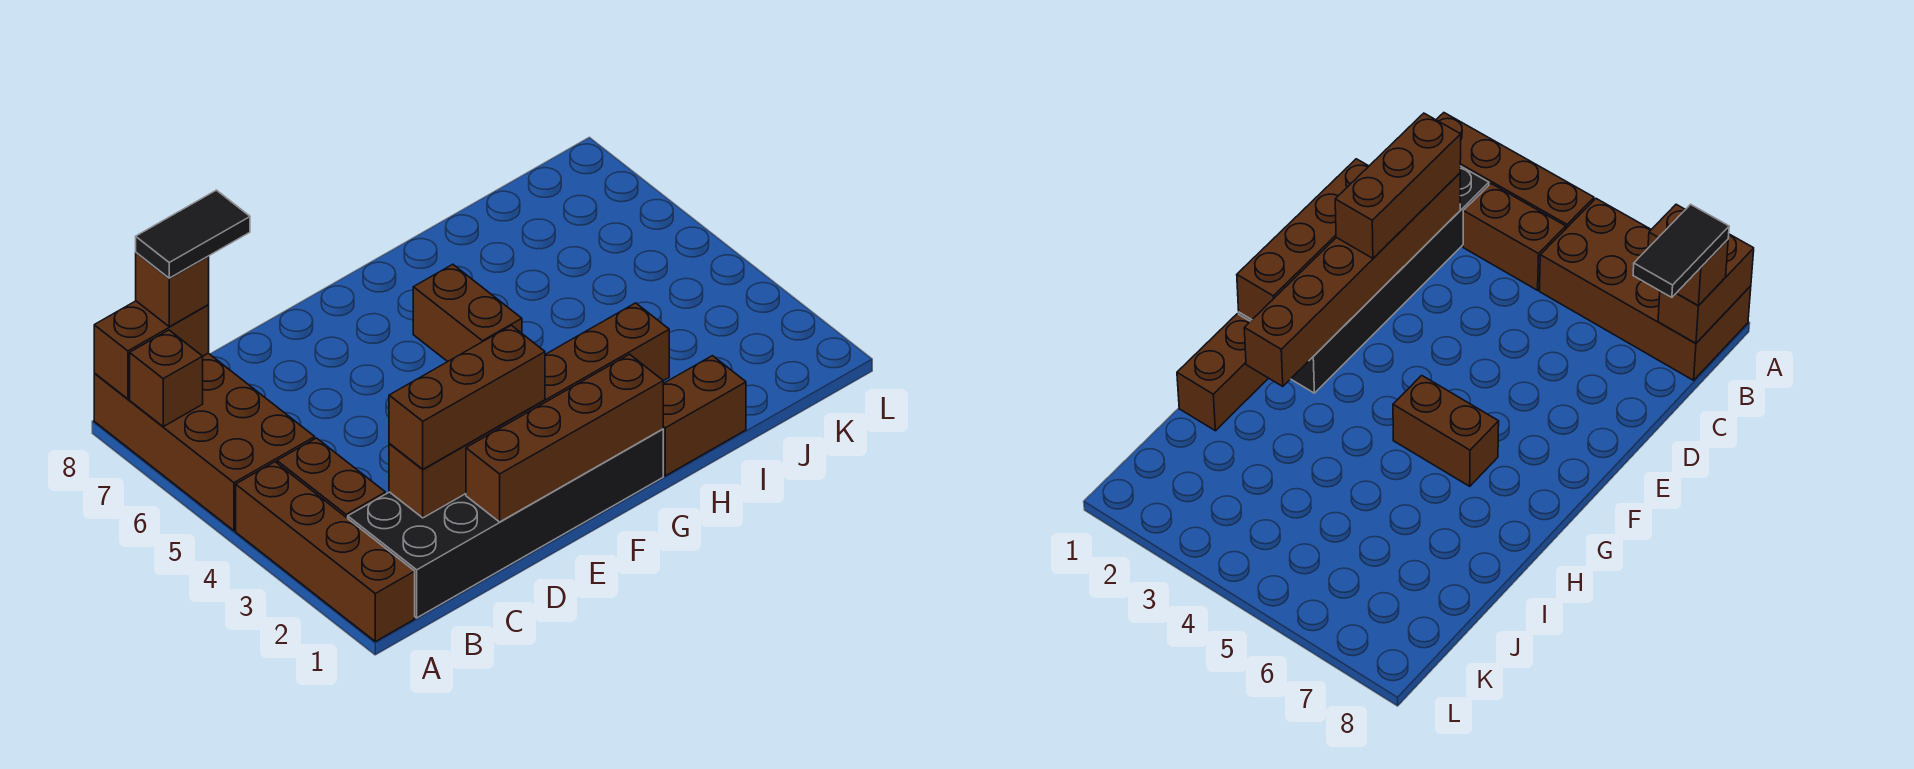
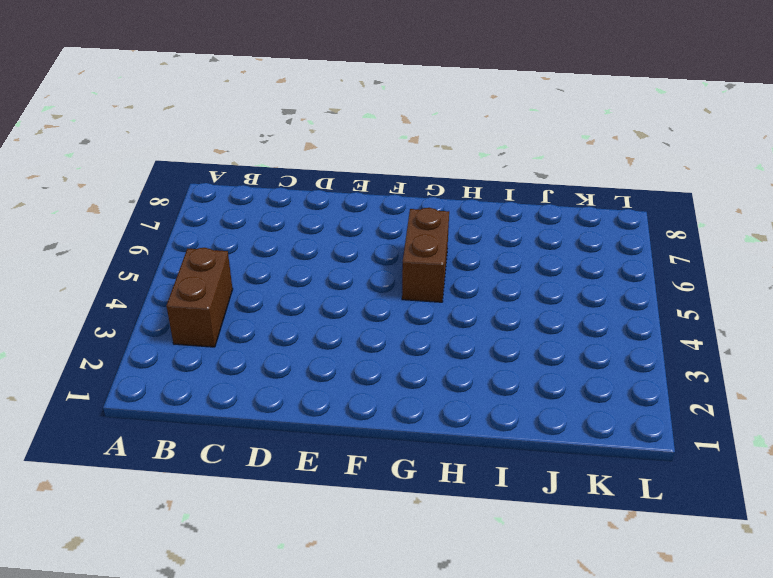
none -> brown 1x4 brick [236,462,415,641]
none -> brown 2x4 brick [94,353,315,531]
none -> black 2x6 brick [348,429,663,618]

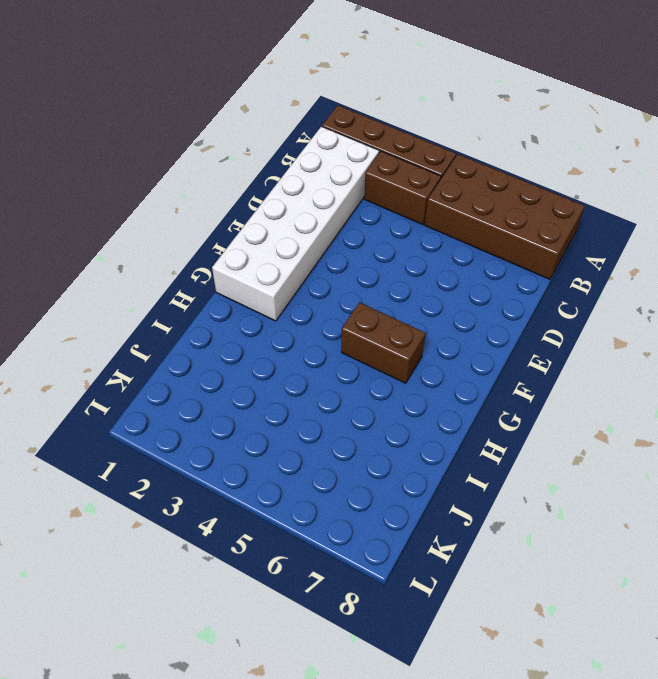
white 2x6 brick [212,126,379,321] -> black 2x6 brick [348,429,663,618]
none -> brown 1x2 brick [663,356,746,476]
none -> brown 1x1 brick [130,330,203,427]
none -> brown 1x2 brick [94,301,209,399]

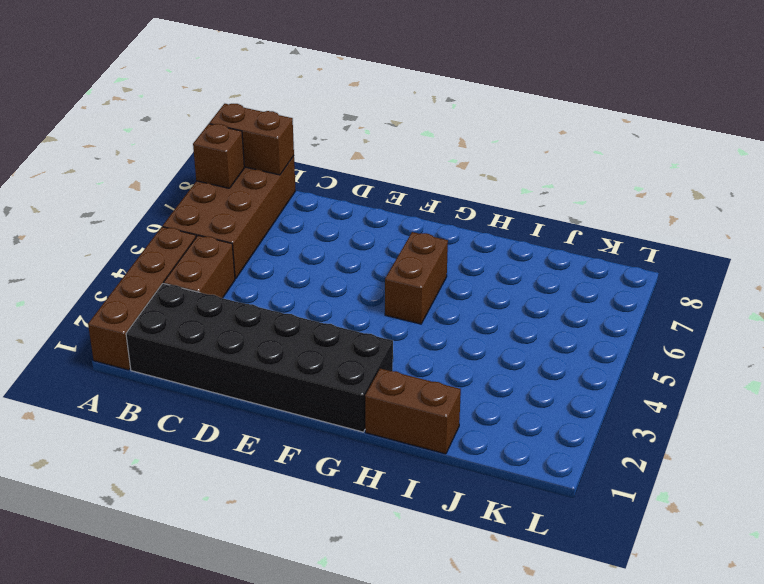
none -> brown 1x6 brick [389,303,669,518]
none -> brown 1x4 brick [466,354,663,522]
none -> brown 1x1 brick [136,253,209,327]

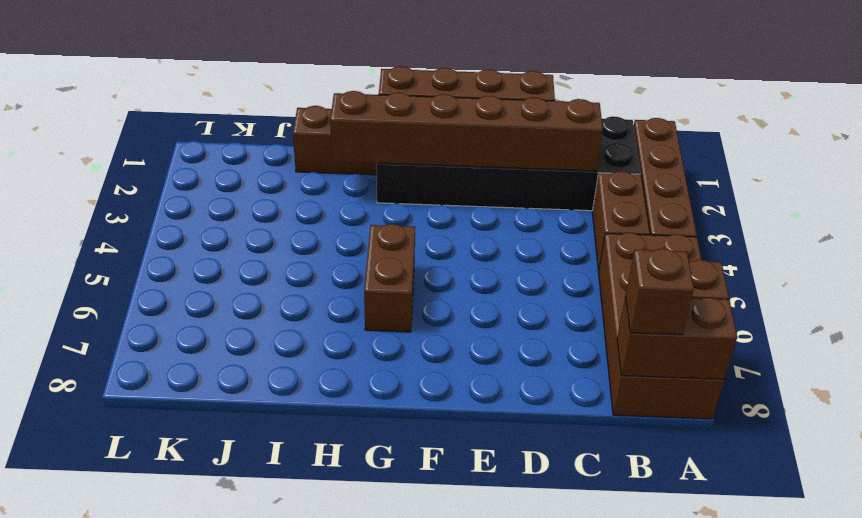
none -> brown 1x3 brick [389,325,545,469]
none -> black 1x2 tile [136,190,250,278]

